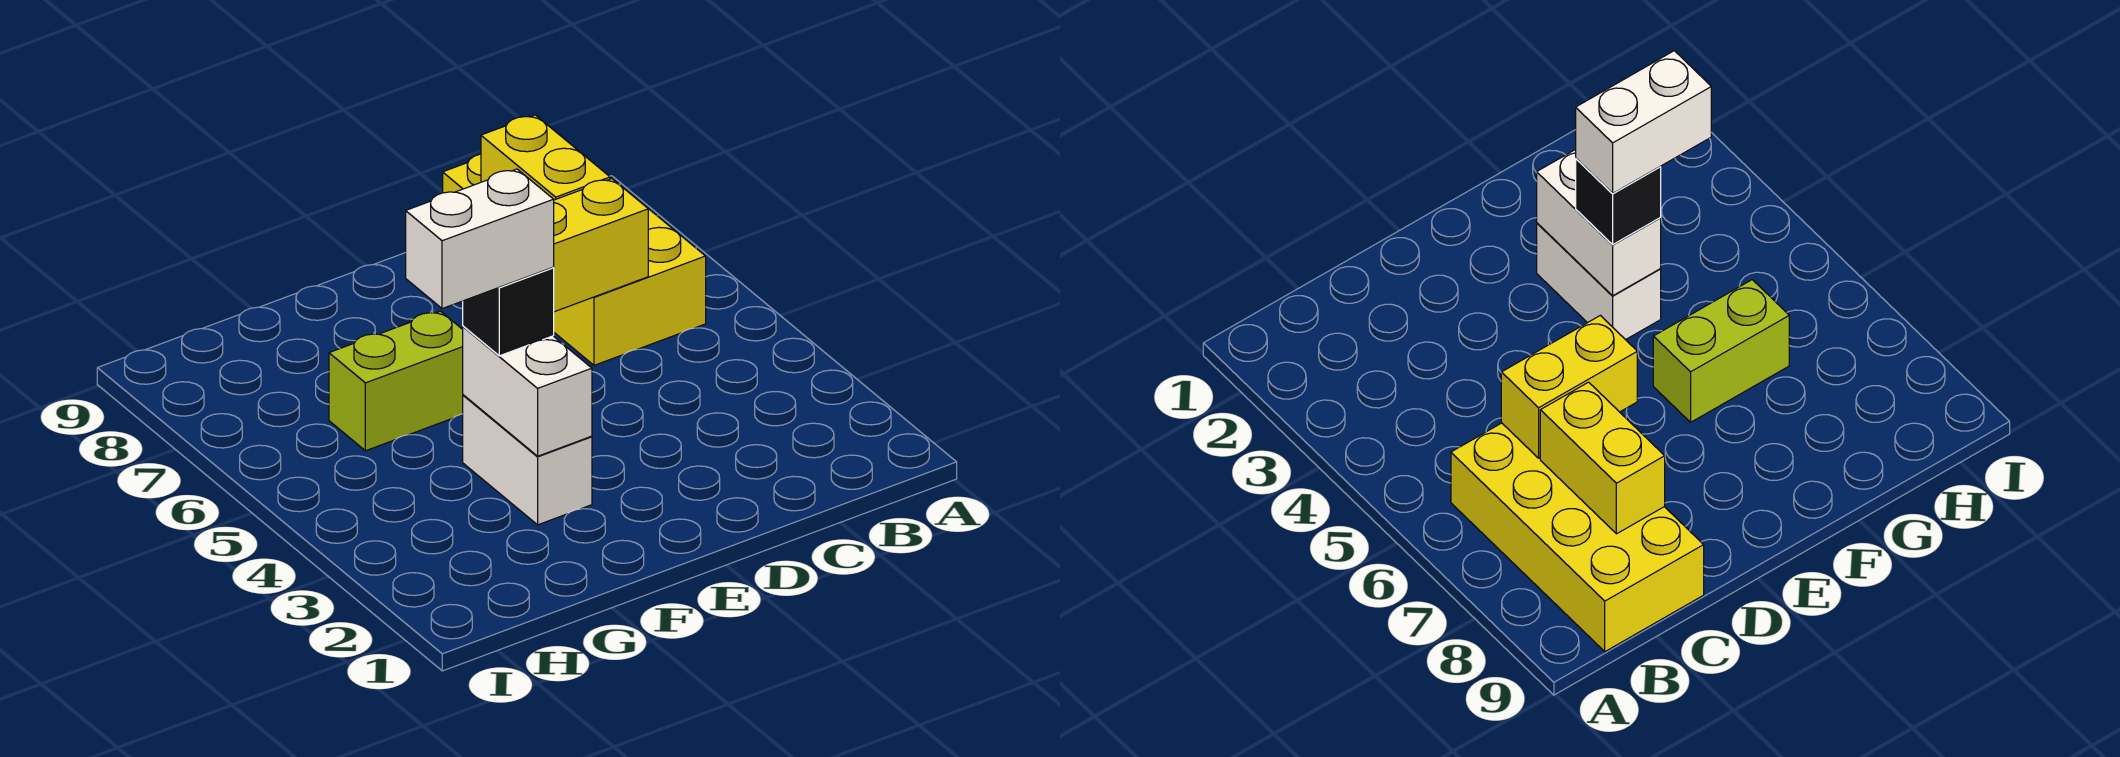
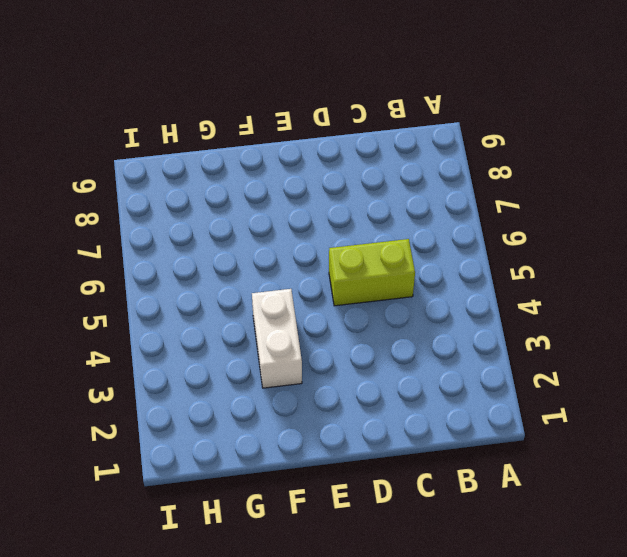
lime 1x2 brick [329,239,415,306] -> lime 1x2 brick moved to [329,311,463,451]
none -> yellow 2x4 brick [443,131,706,365]
none -> yellow 1x2 brick [553,179,648,312]

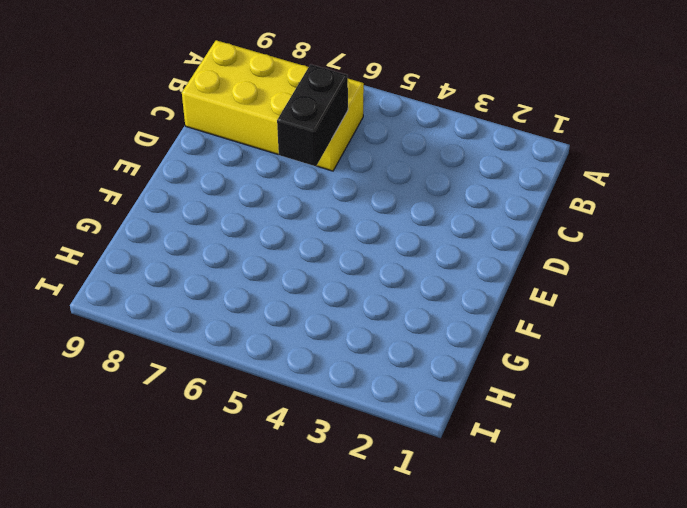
black 1x2 brick [277,64,348,166] -> yellow 1x2 brick [553,179,648,312]
none -> white 1x2 brick [463,395,592,525]
none -> lime 1x2 brick [329,311,463,451]

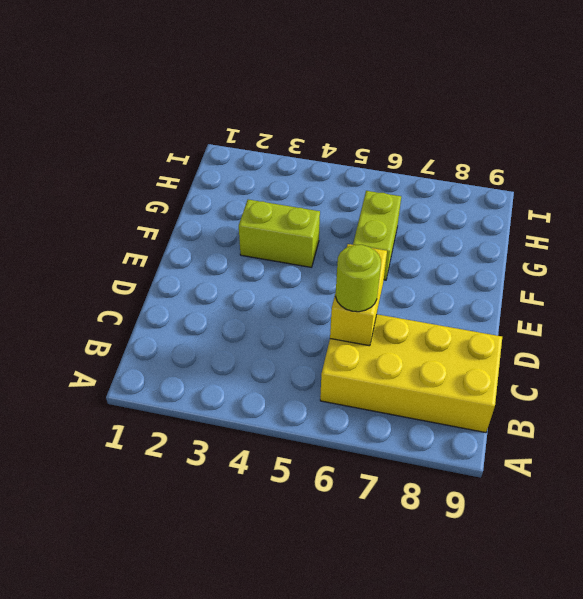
lime 1x1 round brick [336,245,381,312] -> none
lime 1x2 brick [239,199,320,267] -> white 1x2 brick [463,395,592,525]
none -> yellow 1x2 brick [481,115,610,200]
none -> white 1x2 brick [463,326,592,456]

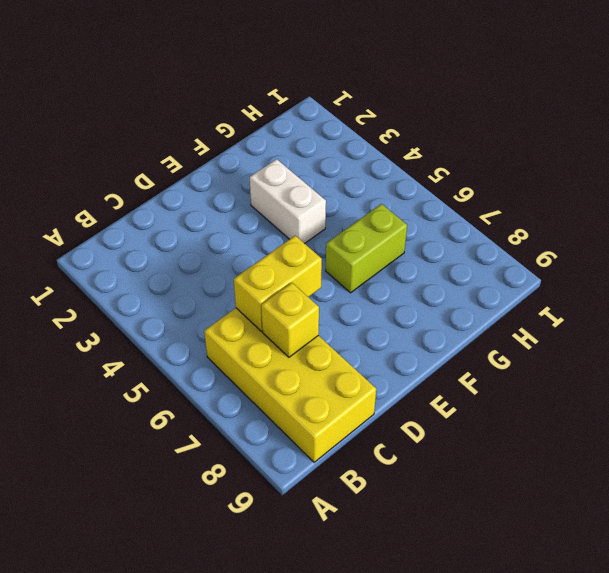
yellow 1x1 brick [261,283,319,357] -> yellow 1x2 brick [481,115,610,200]
none -> white 1x2 brick [463,326,592,456]
none -> black 1x1 brick [463,268,554,356]

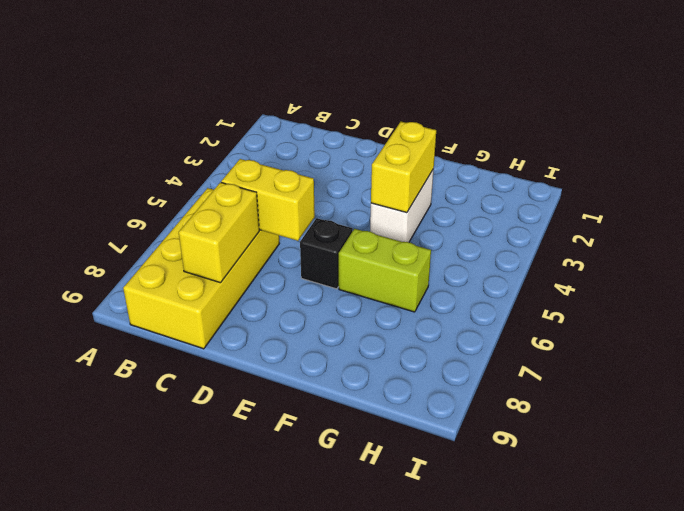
black 1x1 brick [300,218,353,289] -> black 1x1 brick moved to [463,268,554,356]
yellow 1x2 brick [371,122,436,213] -> white 1x2 brick [463,326,592,456]
none -> white 1x2 brick [406,169,554,309]

